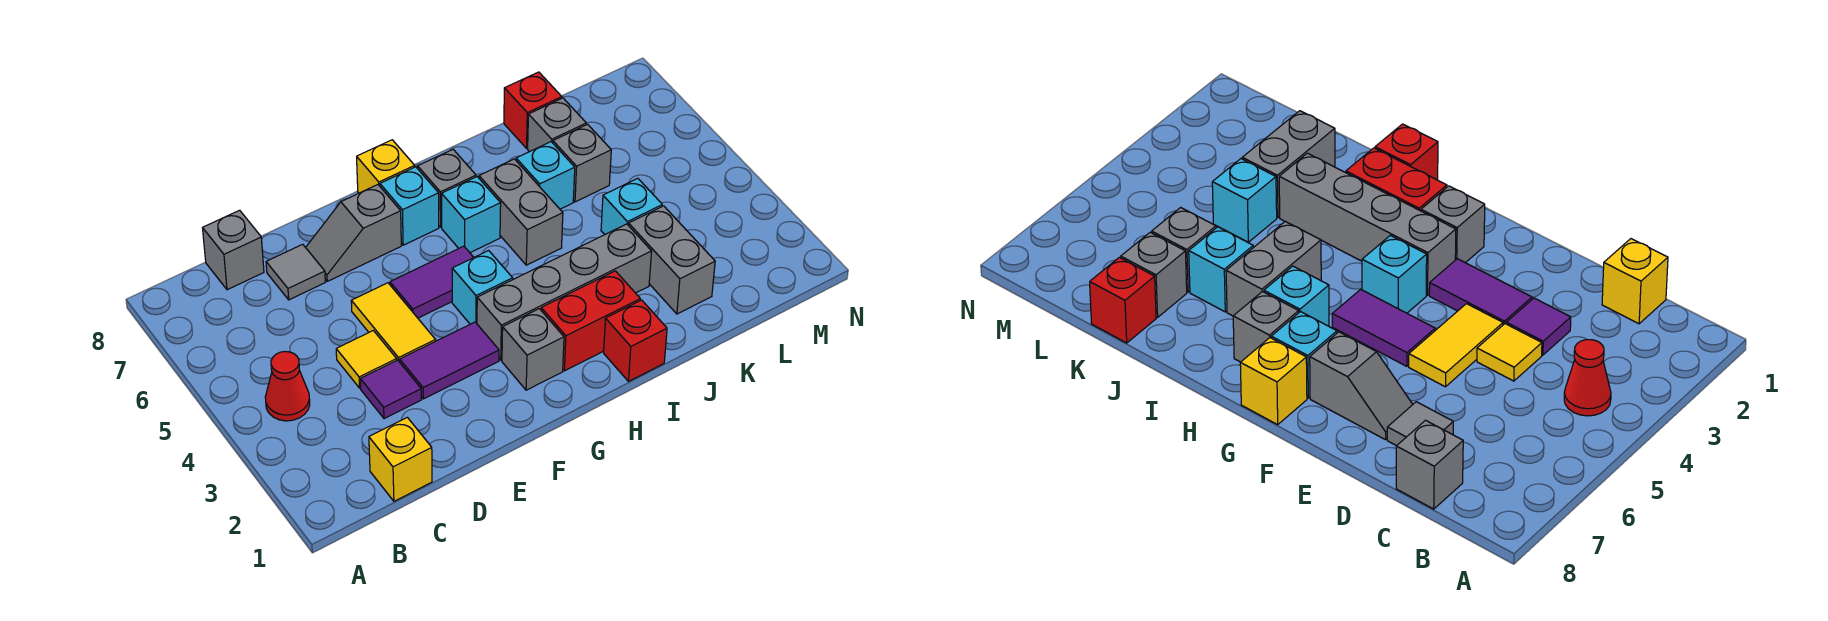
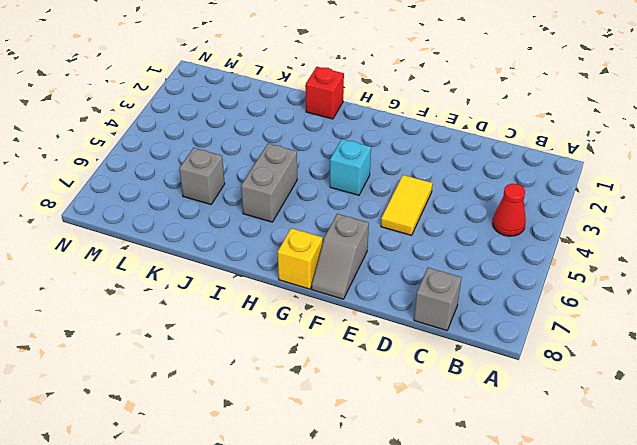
grey 1x2 slope [312,214,369,299] -> grey 1x2 slope turned to [306,185,401,281]
none -> yellow 1x1 brick [369,417,432,501]
none -> purple 1x1 tile [360,360,421,419]
none -> yellow 1x1 tile [336,331,397,388]

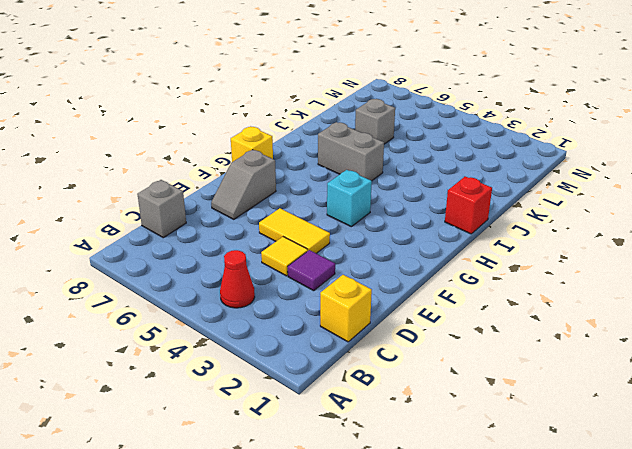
none -> grey 1x1 tile [266,244,325,300]
none -> purple 1x2 tile [400,322,499,399]
none -> purple 1x2 tile [390,246,474,318]

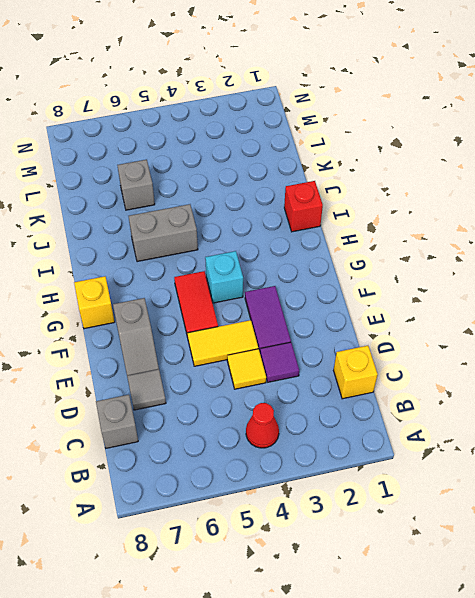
red 1x2 tile [174,271,218,337] -> purple 1x2 tile [390,246,474,318]
none -> grey 1x1 brick [502,309,564,390]
none -> grey 1x4 brick [477,224,652,360]
none -> cyan 1x1 brick [380,167,439,245]

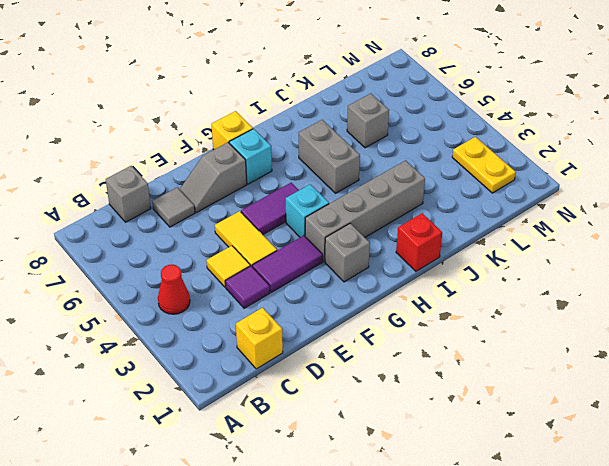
yellow 1x2 plate [452,137,516,193] -> none
none -> red 1x2 brick [541,271,640,371]
none -> cyan 1x1 brick [442,177,501,253]
none -> grey 1x1 brick [418,150,476,227]

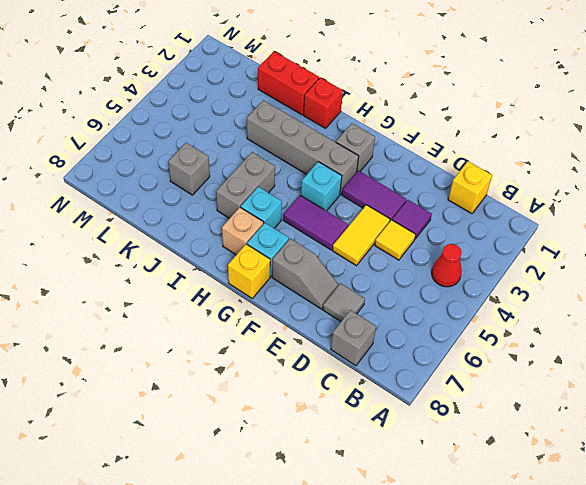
tan 1x1 brick [222,207,264,255] -> grey 1x1 brick [418,150,476,227]
red 1x2 brick [258,51,319,115] -> red 1x2 brick moved to [541,271,640,371]
none -> cyan 1x1 brick [516,142,575,209]
none -> grey 1x2 brick [628,206,715,314]
none -> cyan 1x1 brick [601,178,662,235]

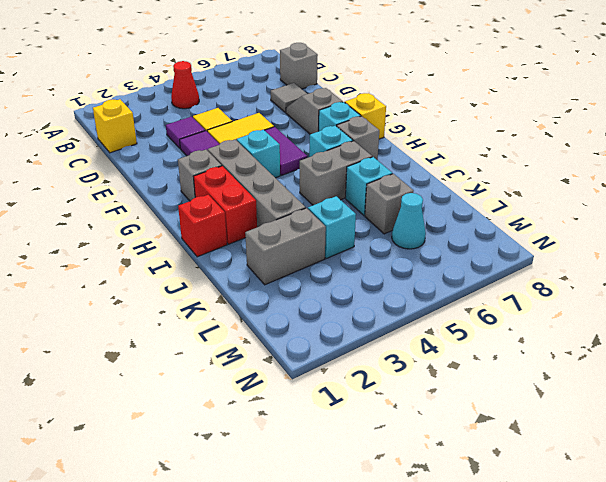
cyan 1x1 cone [392,193,426,249] -> none
none -> grey 1x1 brick [528,98,586,152]
none -> red 1x1 brick [504,72,562,148]

